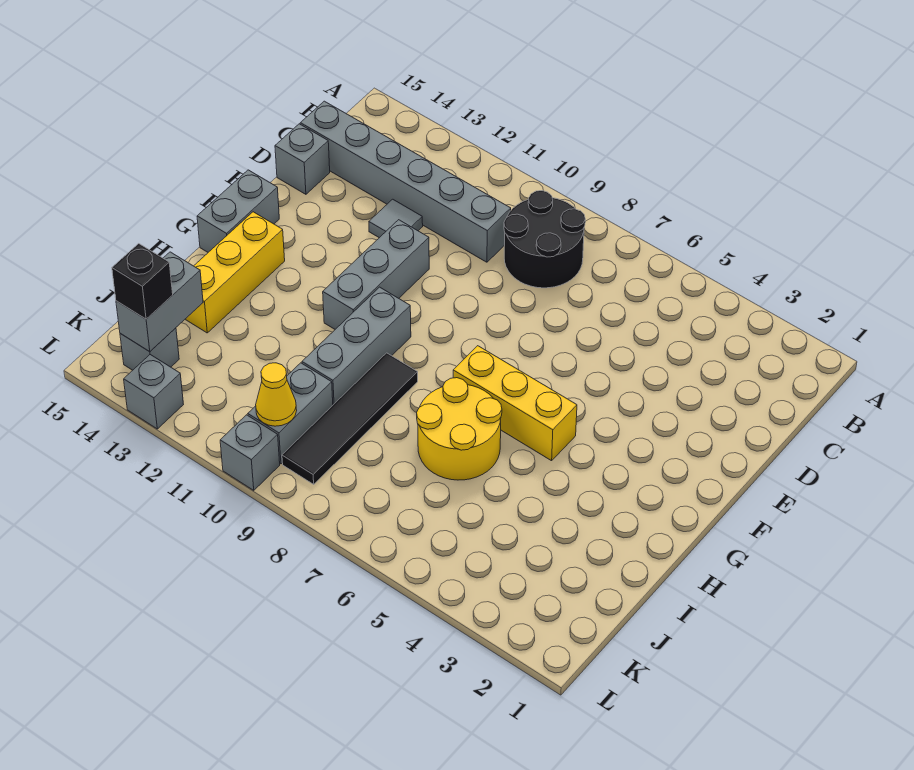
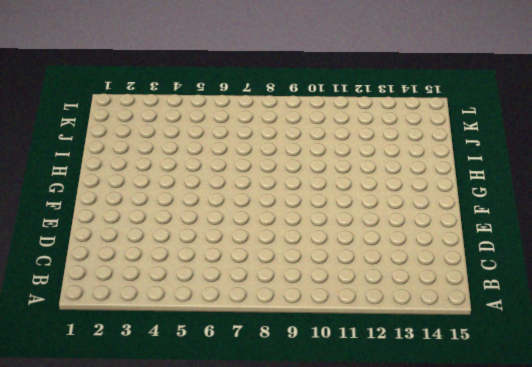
none -> black 2x2 round brick [504,191,585,288]
none -> grey 1x6 brick [300,101,511,262]
none -> grey 1x1 tile [369,199,423,238]

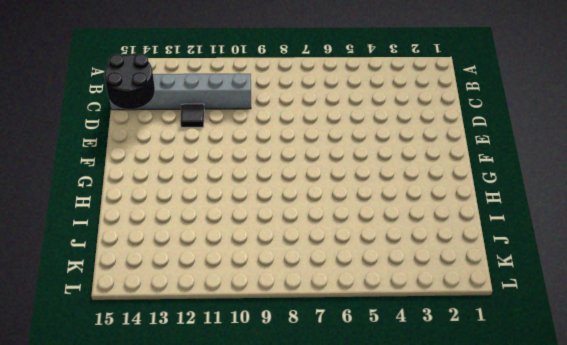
black 2x2 round brick [104,54,155,109] -> black 2x2 round brick moved to [504,191,585,288]
black 1x1 tile [180,104,204,127] -> grey 1x1 tile [369,199,423,238]
none -> grey 1x1 brick [275,124,330,194]
none -> grey 1x3 brick [323,220,429,329]
none -> grey 1x2 brick [197,170,279,252]

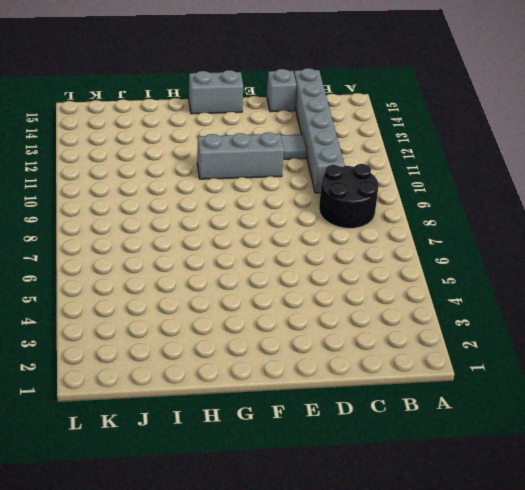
none -> yellow 1x3 brick [453,346,577,461]
none -> grey 1x3 brick [302,287,411,405]
none -> yellow 1x3 brick [185,212,285,333]

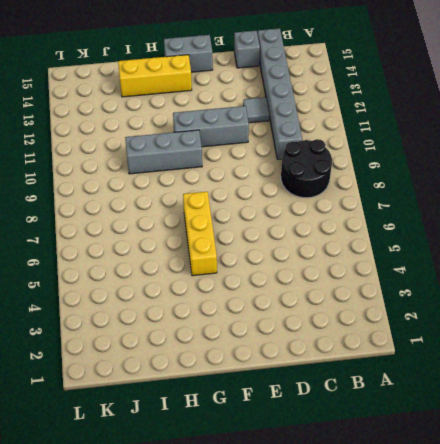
none -> yellow 2x2 round brick [417,378,502,480]
none -> black 1x4 tile [282,353,418,484]
none -> grey 1x2 brick [248,363,333,464]

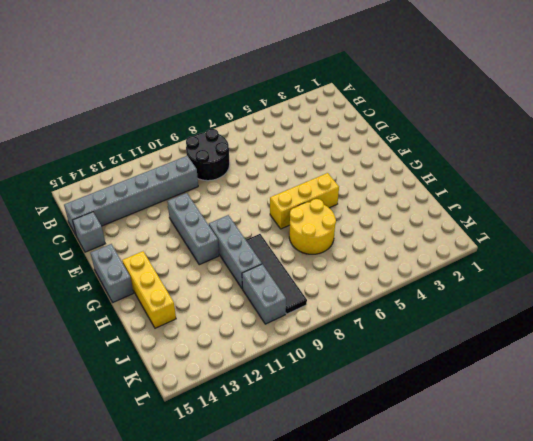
none -> grey 1x1 tile [369,199,423,238]
none -> grey 1x1 brick [120,328,179,370]
none -> grey 1x1 brick [220,415,280,490]

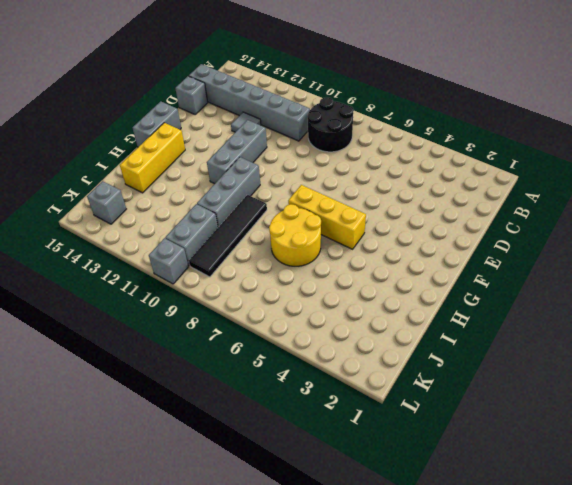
none -> grey 1x1 brick [124,355,184,429]
none -> grey 1x2 brick [116,252,203,352]
none -> yellow 1x1 cone [256,363,297,426]

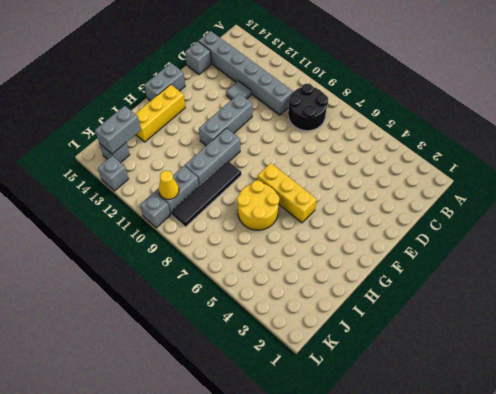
none -> black 1x1 brick [112,244,173,319]

